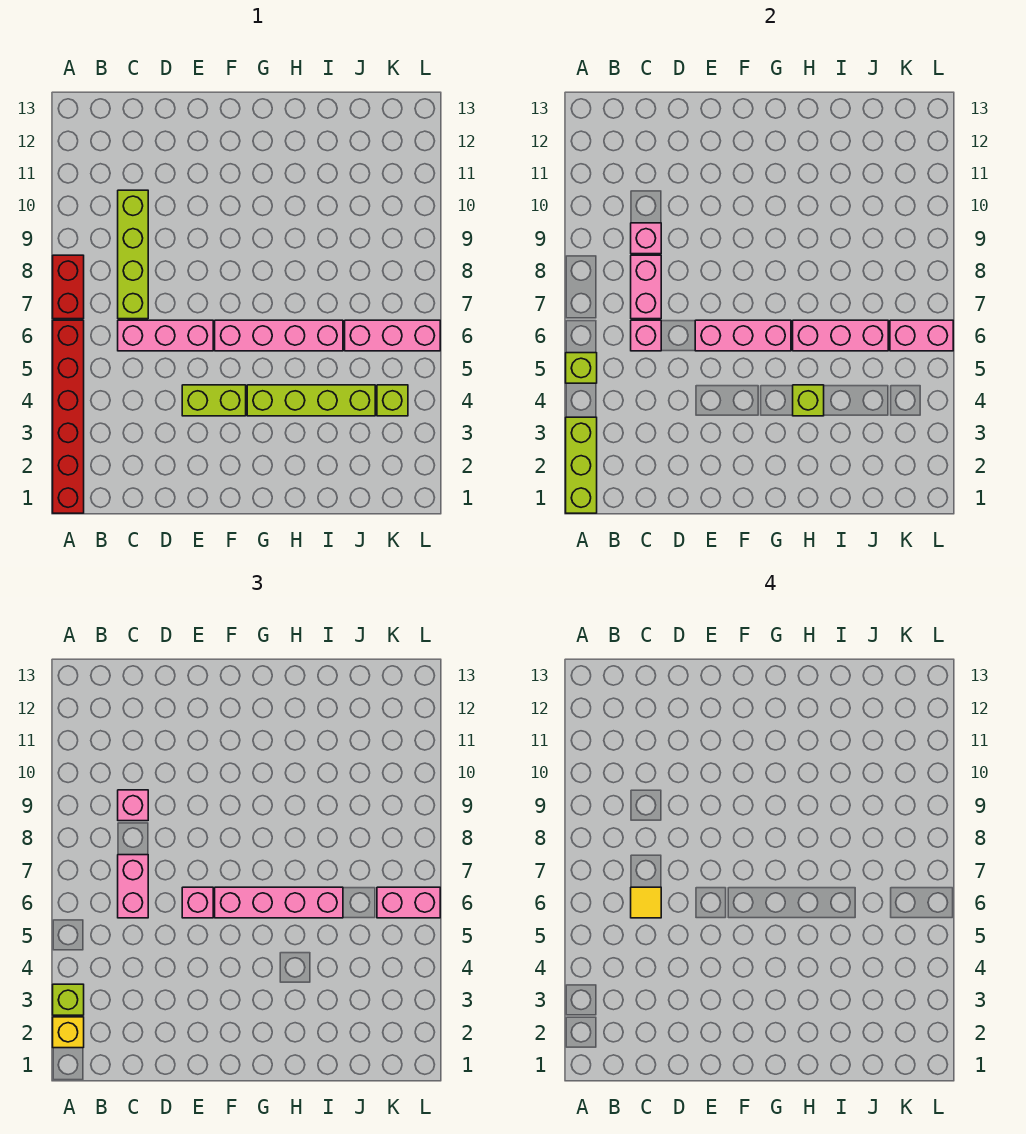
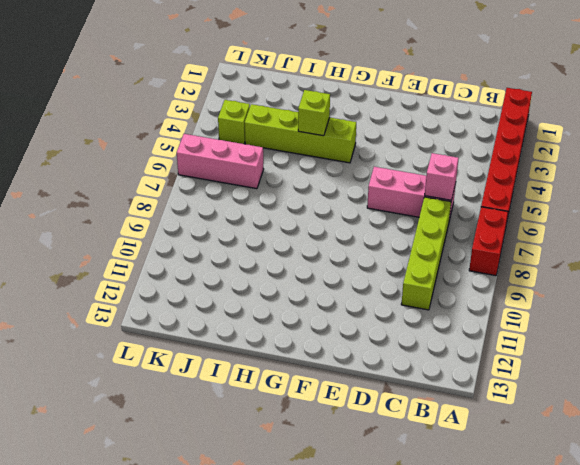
none -> lime 1x2 brick [182,385,246,416]
none -> pink 1x4 brick [215,320,343,351]
none -> lime 1x3 brick [566,417,597,513]

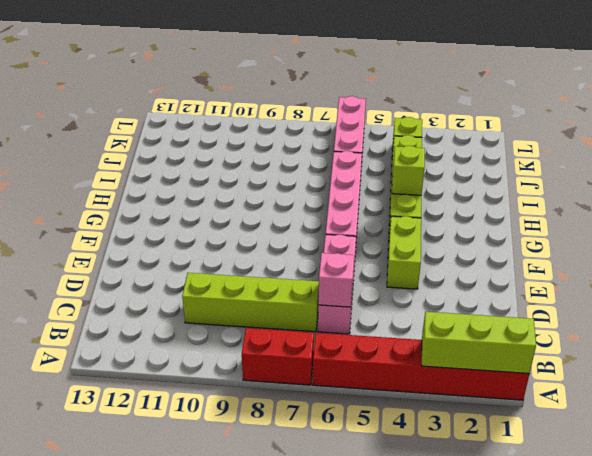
none -> lime 1x1 brick [566,353,597,383]
none -> pink 1x2 brick [631,255,661,319]
none -> pink 1x1 brick [631,223,661,254]

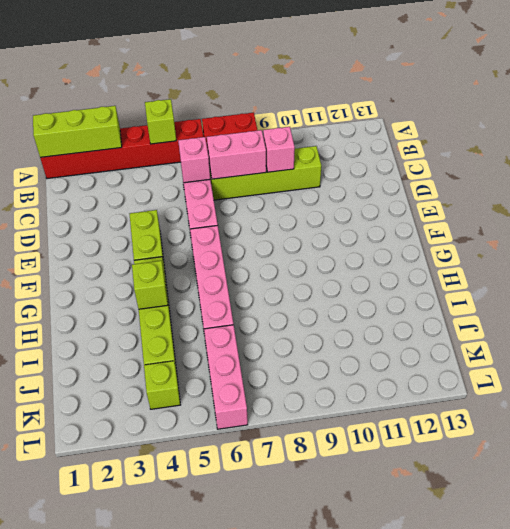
none -> pink 1x3 brick [695,320,791,351]
none -> pink 1x3 brick [793,320,888,351]
none -> pink 1x2 brick [890,320,953,351]

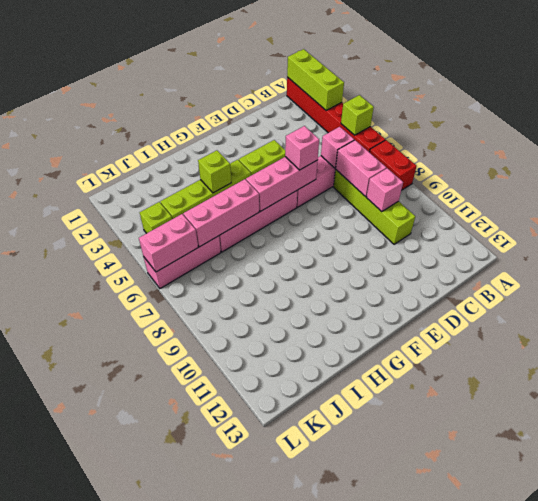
none -> yellow 1x1 brick [53,1017,84,1048]
none -> lime 1x1 brick [53,984,84,1015]
none -> pink 1x2 brick [118,855,148,918]

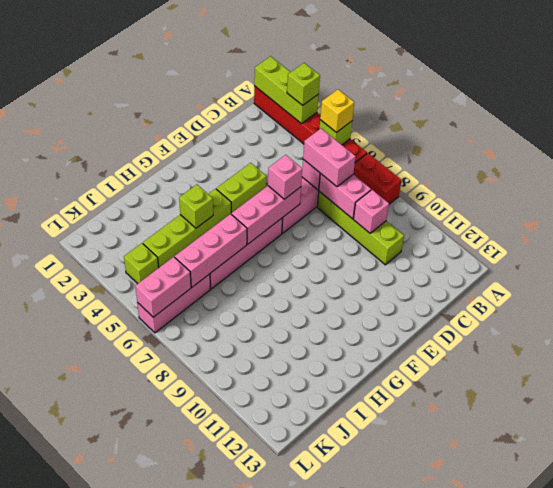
yellow 1x1 brick [320,90,354,133] -> yellow 1x1 brick moved to [53,1017,84,1048]
none -> pink 1x1 brick [118,790,148,821]
none -> pink 1x4 brick [215,887,343,918]
none -> pink 1x2 brick [377,887,440,918]

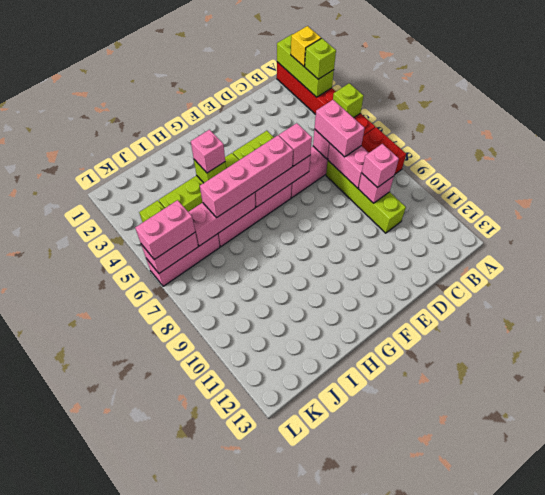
pink 1x1 brick [191,130,225,173] -> none
none -> yellow 1x1 tile [631,887,661,918]

